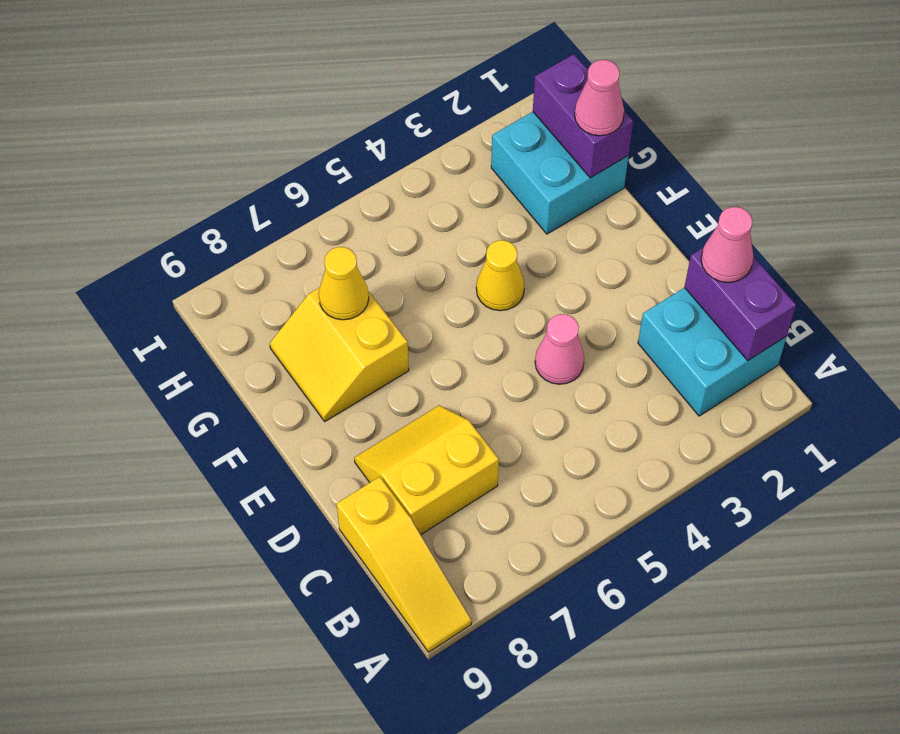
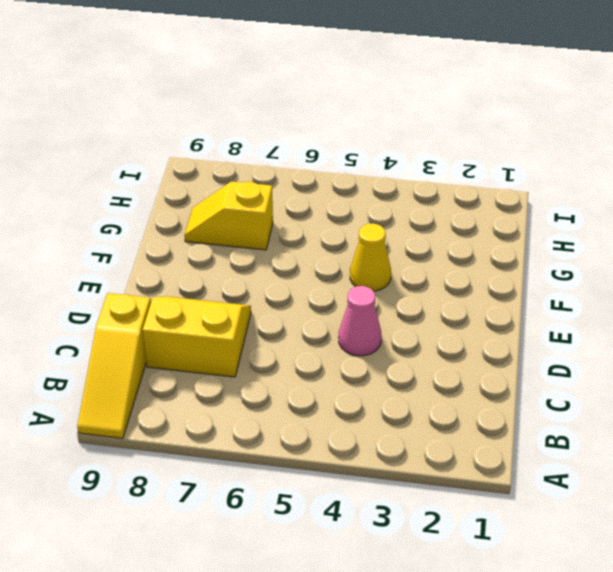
yellow 1x2 slope [185,181,273,250] -> yellow 2x2 slope [270,287,409,421]
none -> cyan 2x2 brick [638,288,787,416]
none -> cyan 2x2 brick [491,112,628,234]
none -> purple 1x2 brick [684,248,796,361]

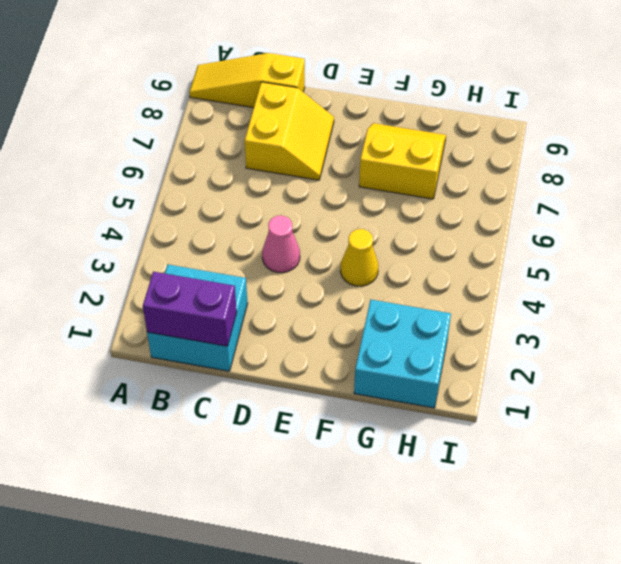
none -> purple 1x2 brick [533,54,633,178]
none -> yellow 1x1 cone [319,247,369,320]
none -> pink 1x1 cone [701,207,753,283]

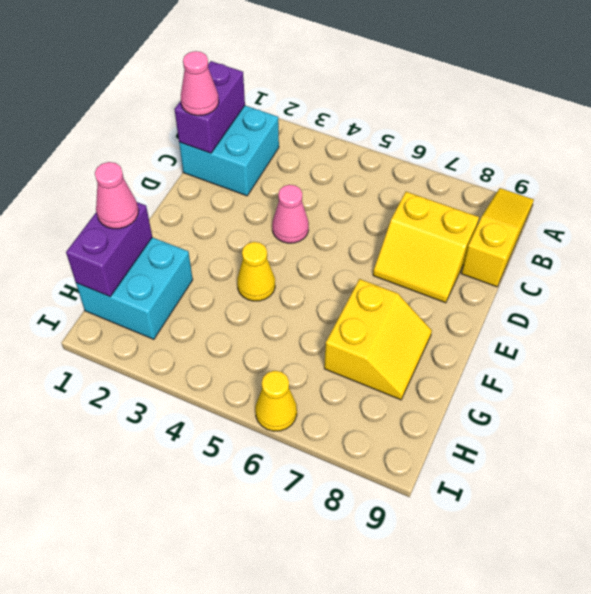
yellow 1x1 cone [255,371,297,431] -> yellow 1x1 cone moved to [319,247,369,320]

